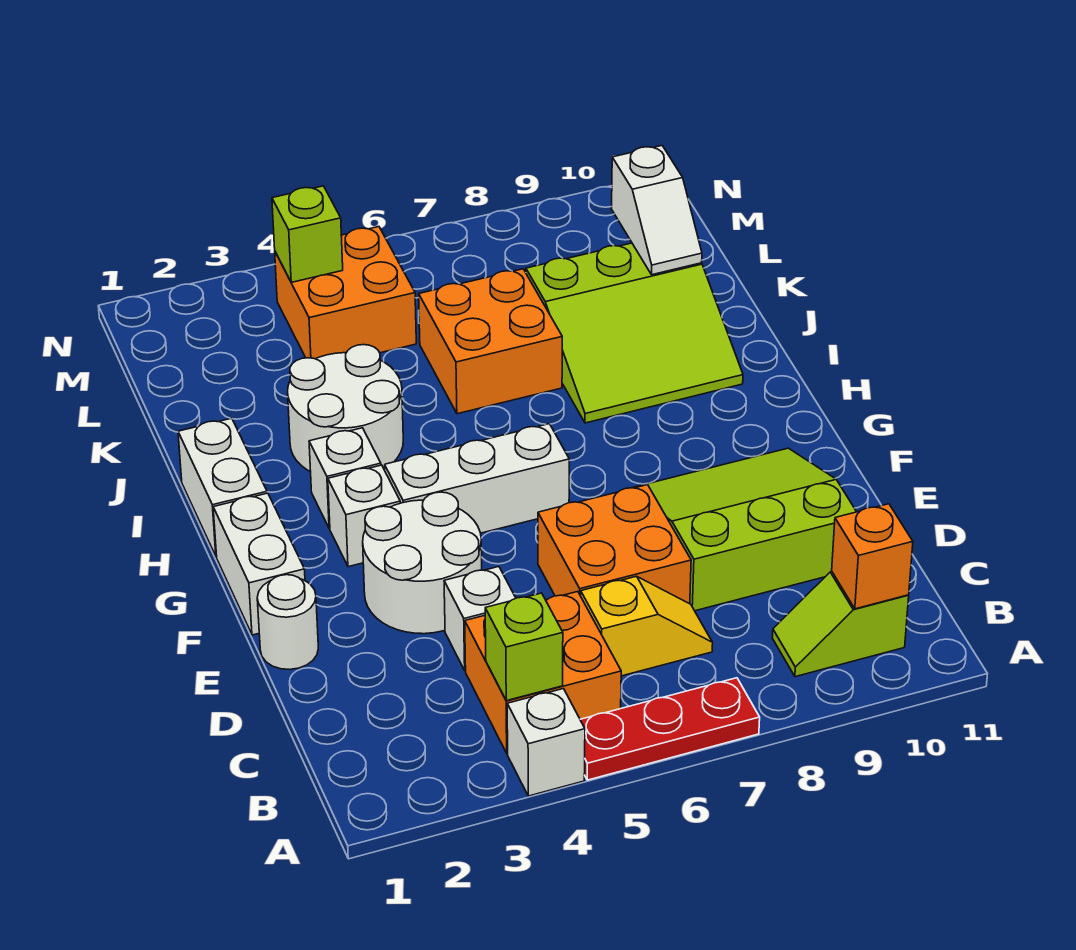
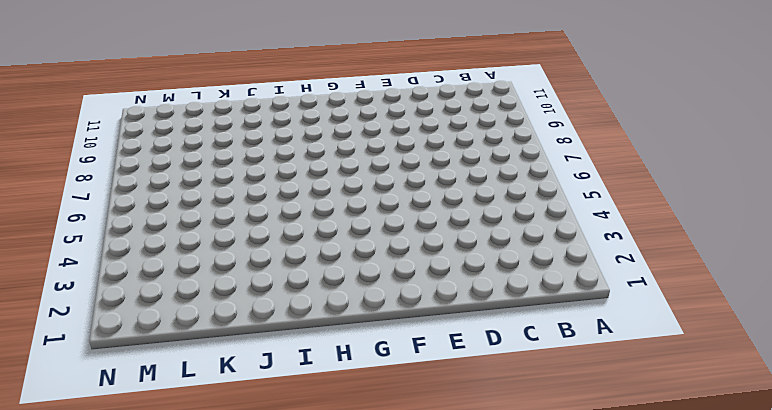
none -> white 1x1 brick [507,689,585,796]
none -> red 1x3 plate [580,678,760,780]
none -> orange 2x2 brick [465,592,621,753]

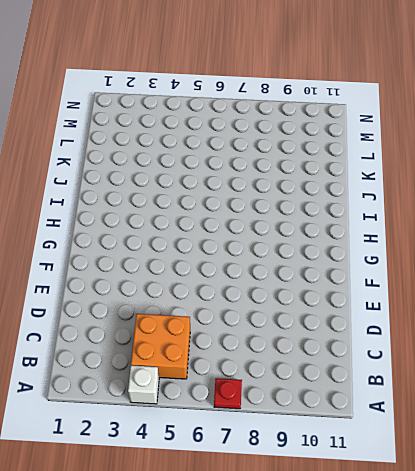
red 1x1 plate [214,378,242,409] -> red 1x3 plate [580,678,760,780]
none -> lime 1x2 slope [772,572,909,677]
none -> yellow 1x2 slope [581,576,713,676]
none -> white 1x1 brick [444,567,516,671]

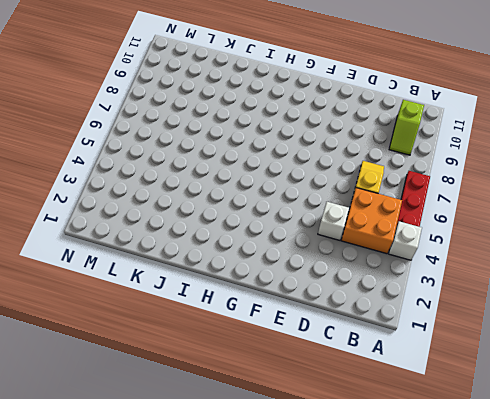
none -> orange 2x2 brick [538,485,691,604]
none -> lime 3x3 slope [633,448,856,611]
none -> white 1x1 round brick [257,575,318,670]

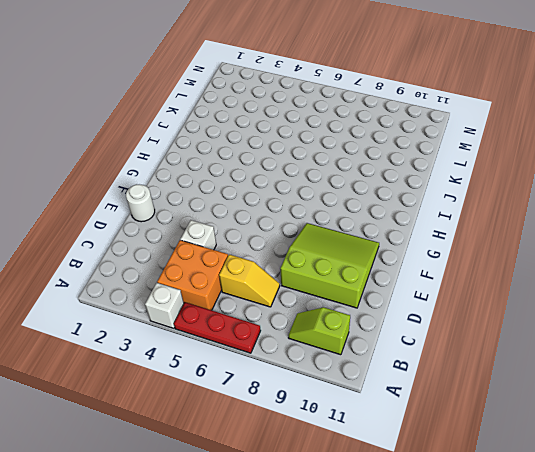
none -> orange 2x2 brick [538,485,691,604]
none -> white 2x2 round brick [363,492,482,634]
none -> white 1x2 brick [213,493,305,635]

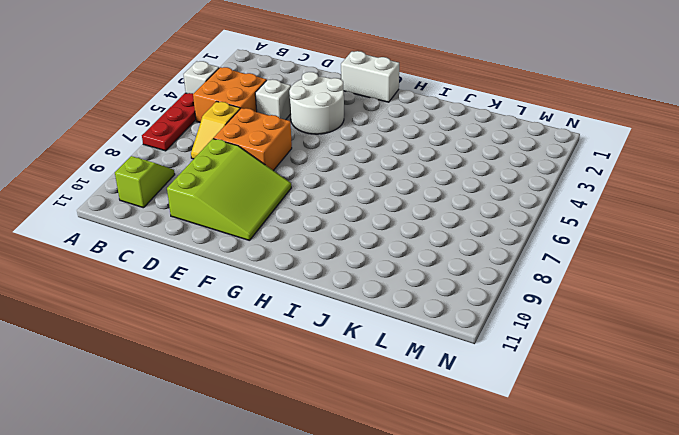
none -> white 1x1 round brick [257,575,318,670]
none -> white 1x1 brick [328,465,400,567]
none -> white 1x3 brick [384,424,569,533]

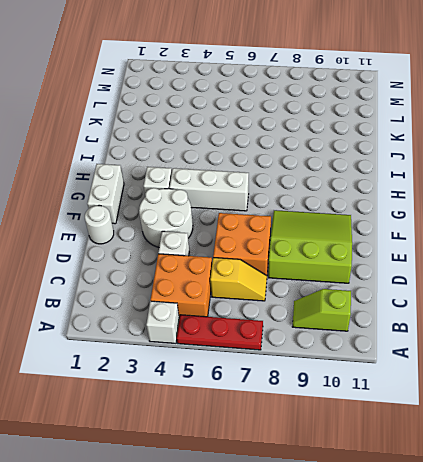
none -> white 1x2 brick [178,418,267,557]
none -> white 1x1 brick [309,428,381,528]
none -> white 2x2 round brick [288,345,403,472]

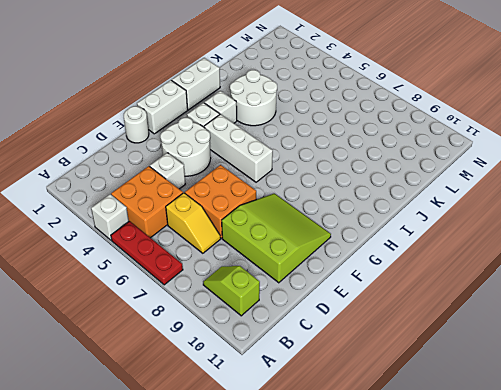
none -> lime 3x3 slope [526,243,743,423]
none -> orange 2x2 brick [419,269,562,414]
none -> orange 2x2 brick [275,227,416,359]

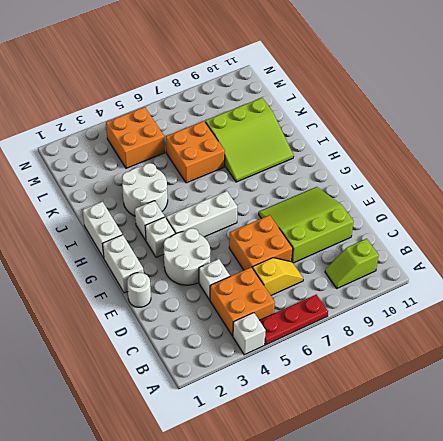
none -> lime 1x1 brick [485,593,563,701]
none -> orange 1x1 brick [832,504,913,609]
none -> white 1x2 slope [612,146,702,275]

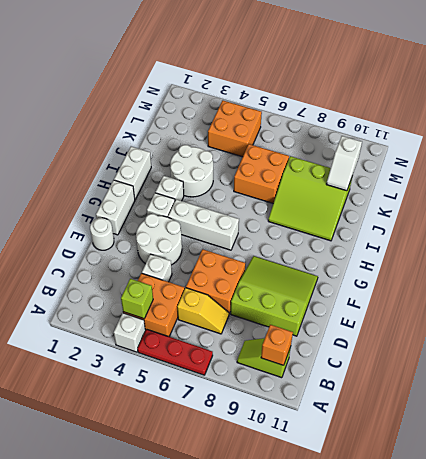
none -> lime 1x1 brick [272,186,343,282]

